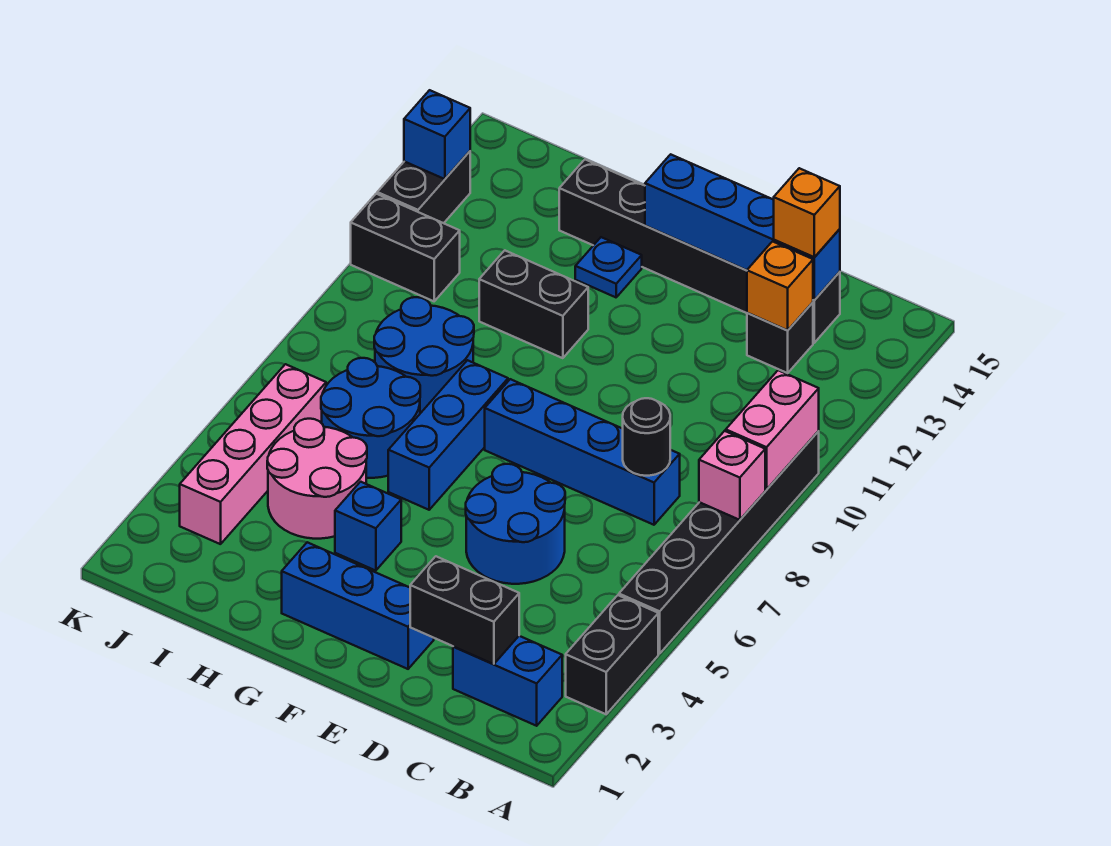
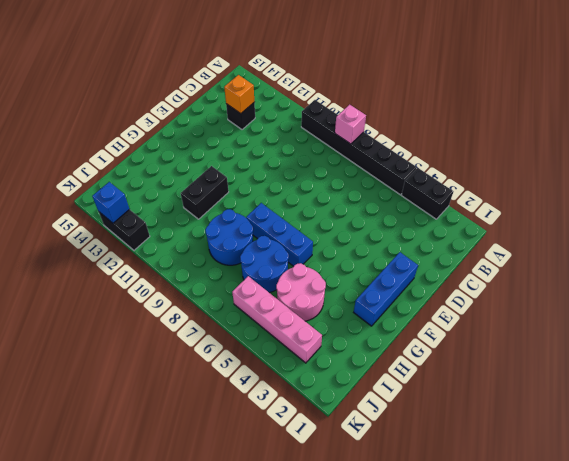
none -> blue 1x2 brick [453,636,562,726]
none -> blue 1x4 brick [485,379,680,525]
none -> black 1x6 brick [559,160,840,343]

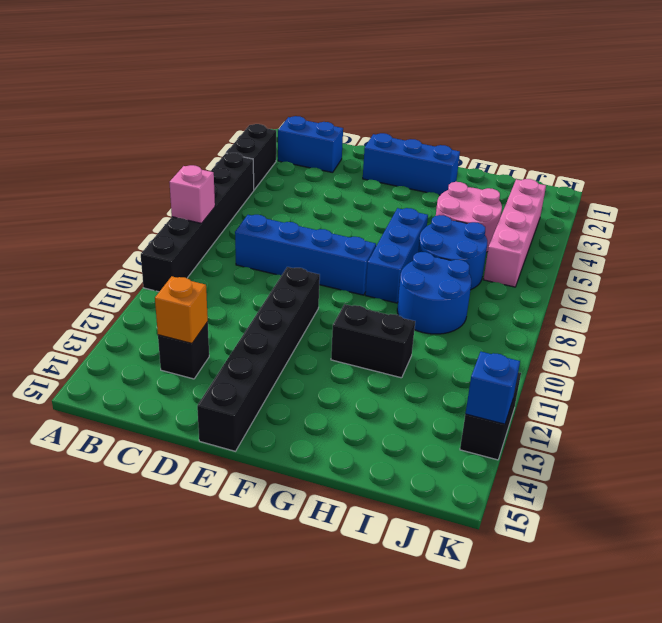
black 1x6 brick [197,267,320,451] -> black 1x6 brick turned to [559,160,840,343]
none -> blue 2x2 round brick [466,464,565,584]
none -> blue 1x1 brick [335,482,401,571]
none -> blue 1x1 plate [575,237,642,297]

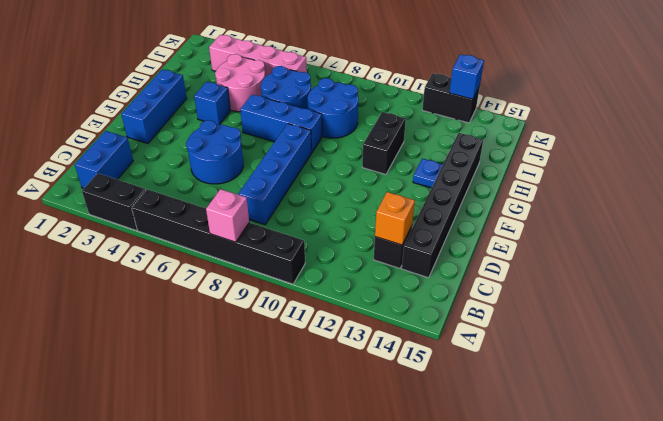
none -> black 1x2 brick [351,194,460,301]
none -> pink 1x2 brick [726,370,819,490]
none -> black 1x2 brick [410,556,519,664]

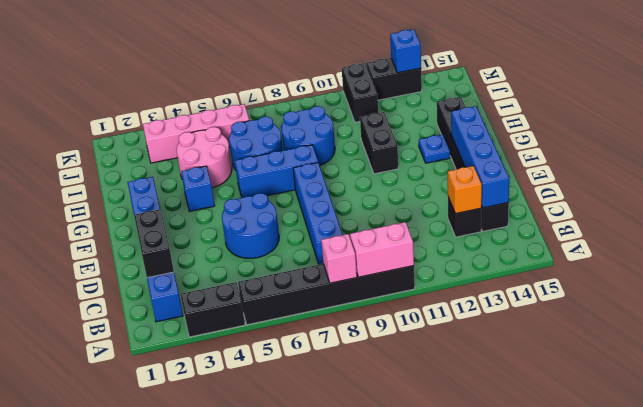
none -> black 1x1 round brick [623,398,670,476]
none -> orange 1x1 brick [774,168,840,257]

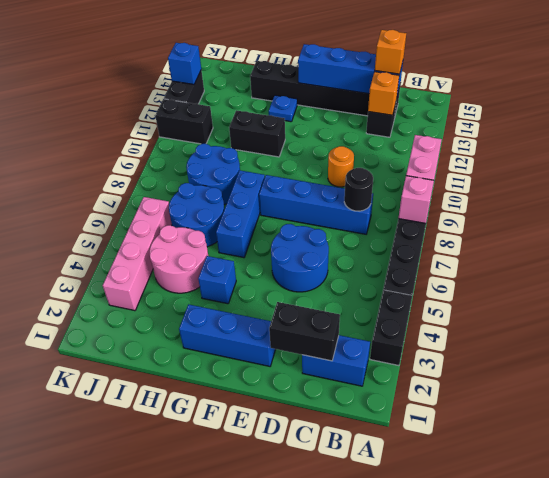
orange 1x1 round brick [328,146,354,187] -> none

